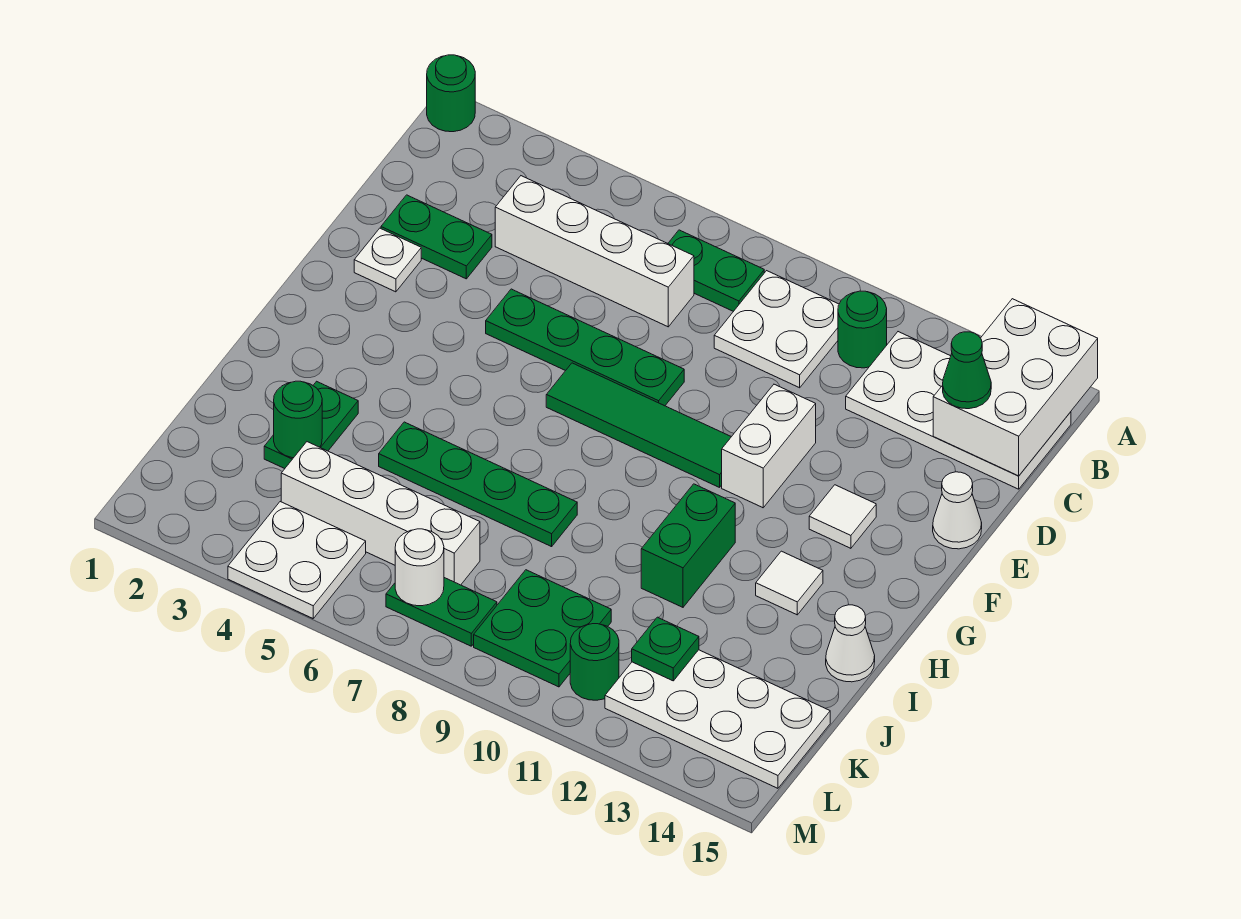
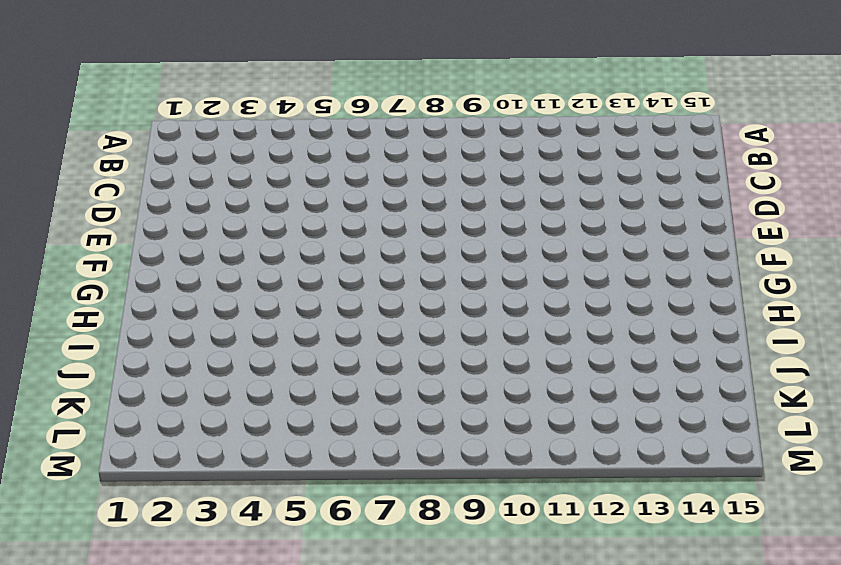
none -> green 1x1 round brick [427,55,475,132]
none -> green 1x2 plate [668,230,764,311]
none -> white 2x2 plate [714,271,839,388]

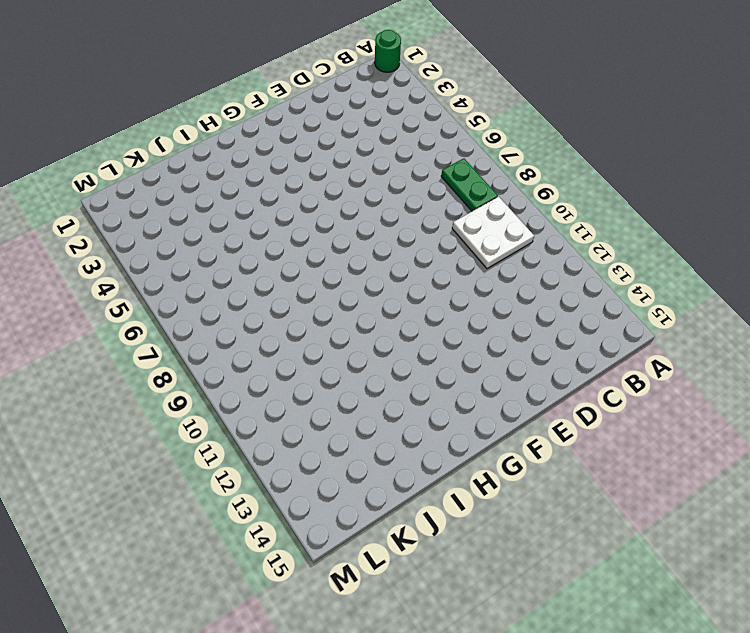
none -> green 1x1 round brick [838,291,887,368]
none -> white 2x4 plate [846,332,1071,489]
none -> white 1x4 brick [495,176,694,327]

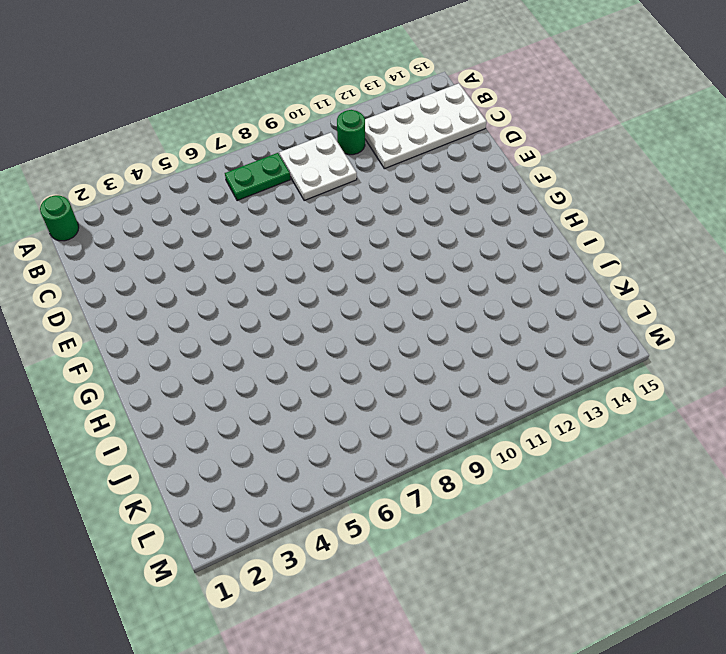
none -> white 1x4 brick [495,176,694,327]
none -> green 1x2 plate [381,195,492,279]
none -> white 1x1 plate [354,228,421,292]

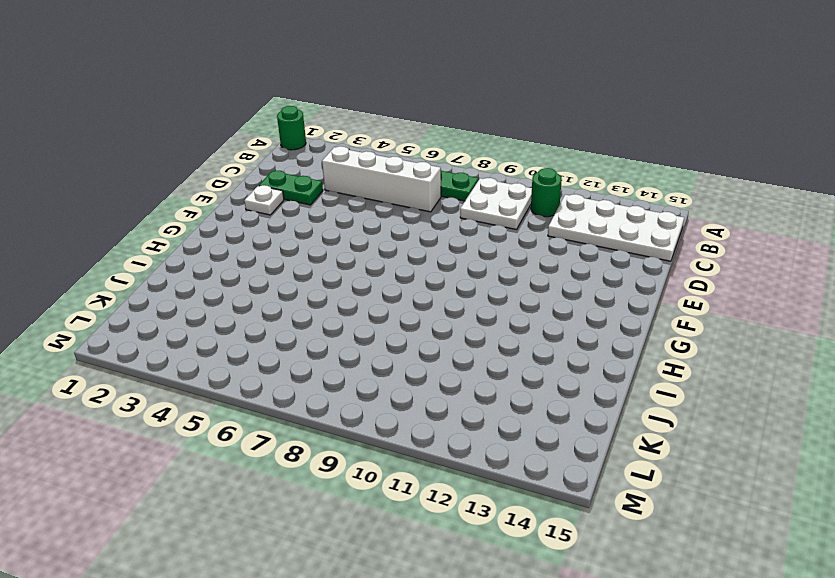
none -> green 1x4 plate [486,289,684,406]
none -> white 1x2 brick [722,384,816,508]
none -> white 1x1 cone [933,472,982,549]

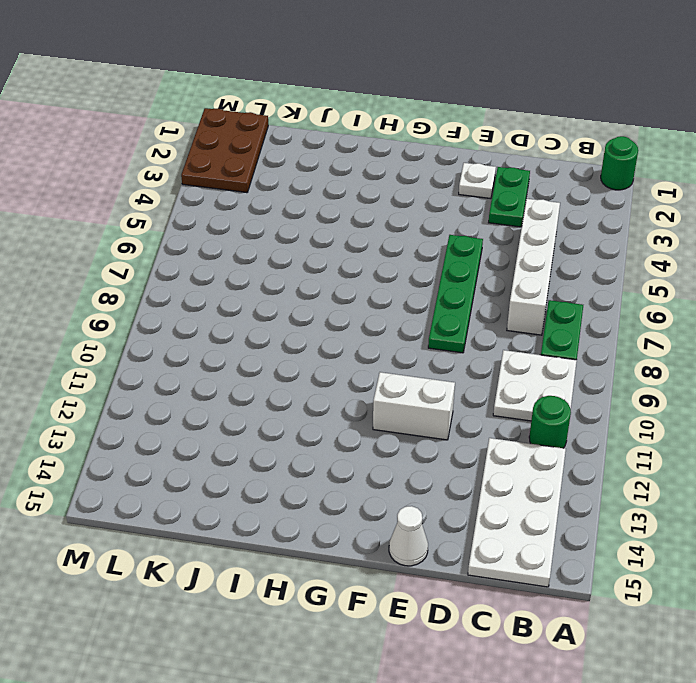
brown 2x3 plate [181,108,268,193] -> none
none -> green 1x4 tile [546,363,731,487]
none -> white 1x1 tile [809,485,876,548]
none -> green 1x2 brick [641,484,735,607]

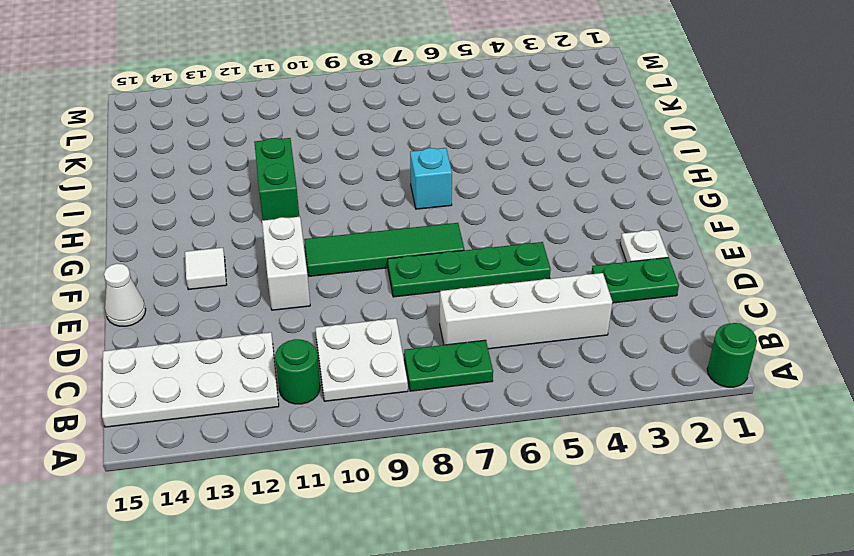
cyan 1x1 brick [410,148,452,209] -> none
none -> white 1x1 tile [756,551,823,615]
none -> green 1x2 plate [264,381,358,469]
none -> green 1x4 plate [379,422,577,547]

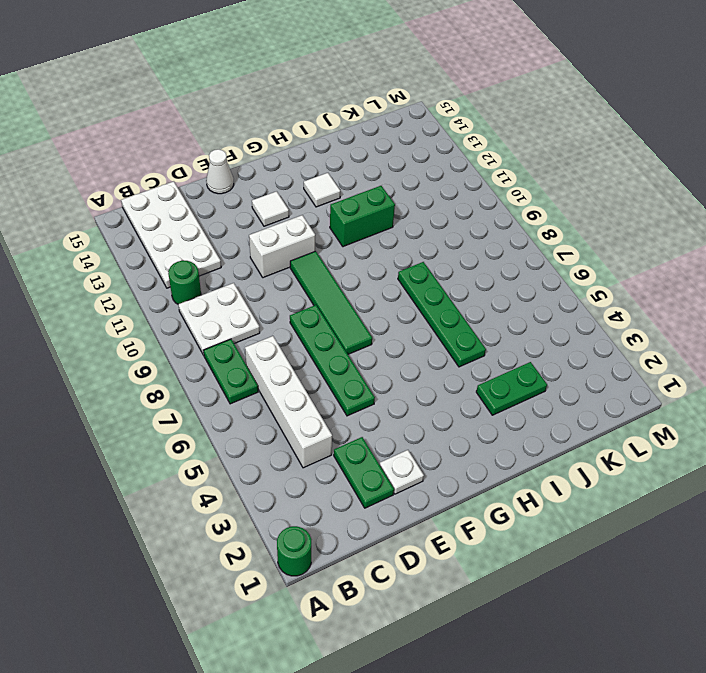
none -> white 1x1 cone [826,605,875,682]
none -> white 1x4 brick [281,442,480,585]
none -> green 2x2 plate [474,570,611,687]

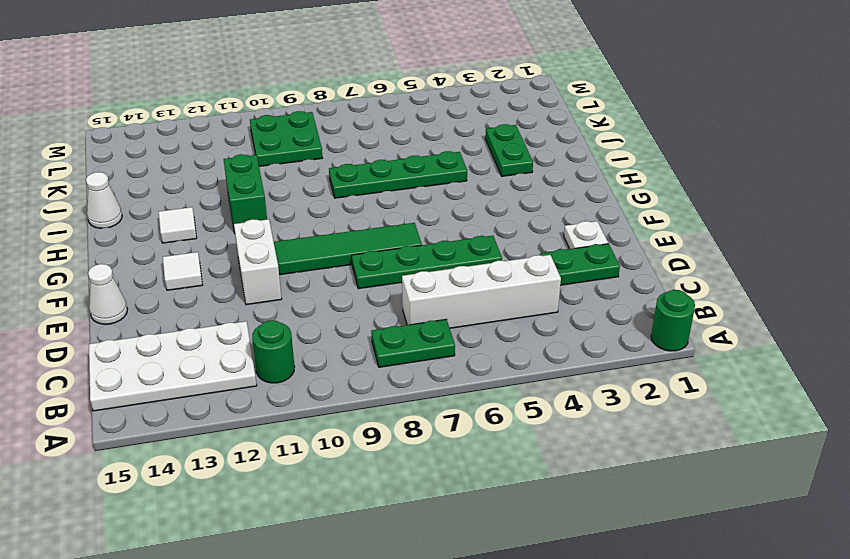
none -> white 2x2 plate [714,271,839,388]
none -> white 1x4 brick [281,442,480,585]
none -> white 2x4 plate [605,650,830,788]

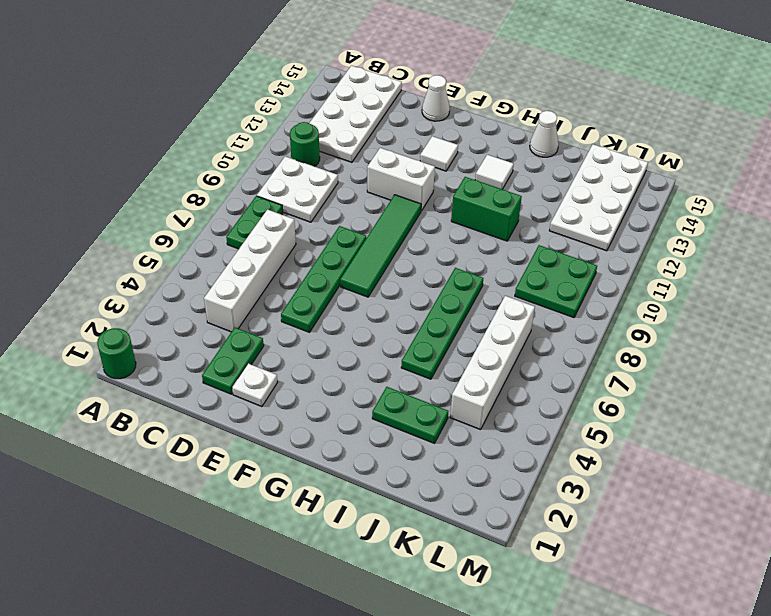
none -> white 2x2 plate [228,502,366,618]
none -> green 1x2 plate [386,578,497,646]
none -> green 1x1 round brick [570,624,619,700]

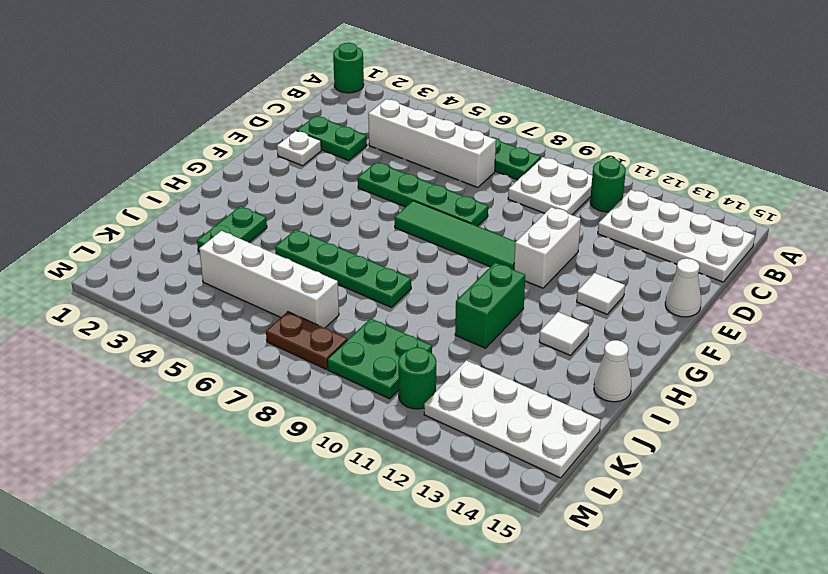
brown 1x2 plate [266,312,347,369] -> green 1x2 plate [386,578,497,646]
none -> white 2x2 plate [228,502,366,618]
none -> white 2x3 brick [933,299,1098,476]
none -> green 1x1 round brick [274,381,322,458]

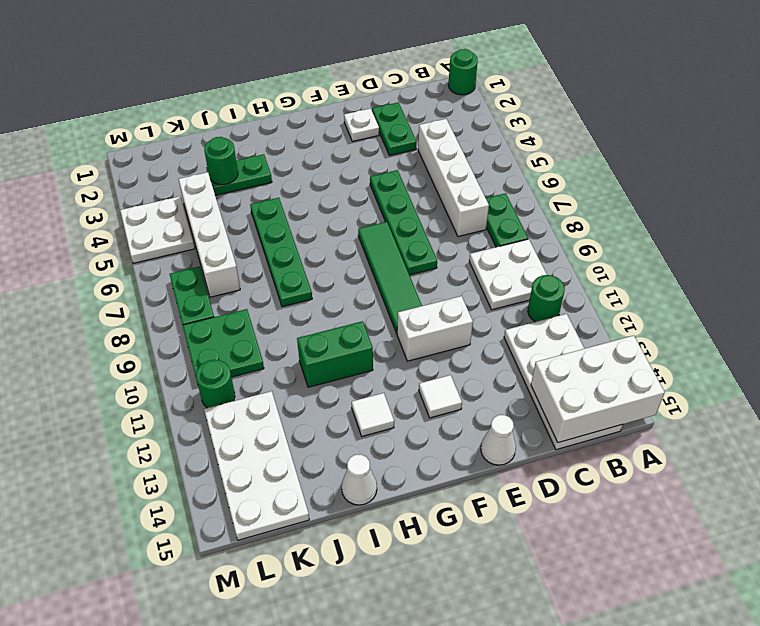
none -> green 1x1 plate [632,617,699,681]
none -> white 1x1 round brick [395,529,444,606]
none -> green 1x1 cone [943,332,991,409]

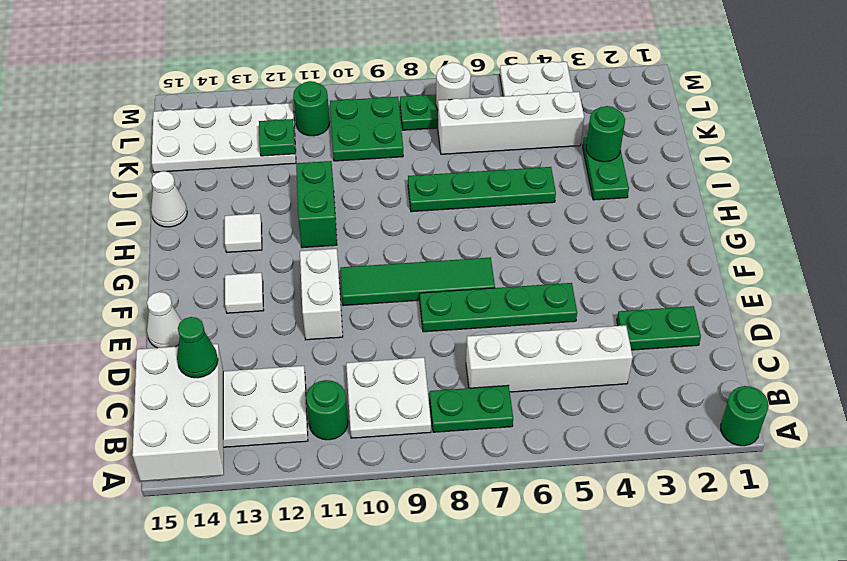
none -> white 1x1 plate [354,228,421,292]

